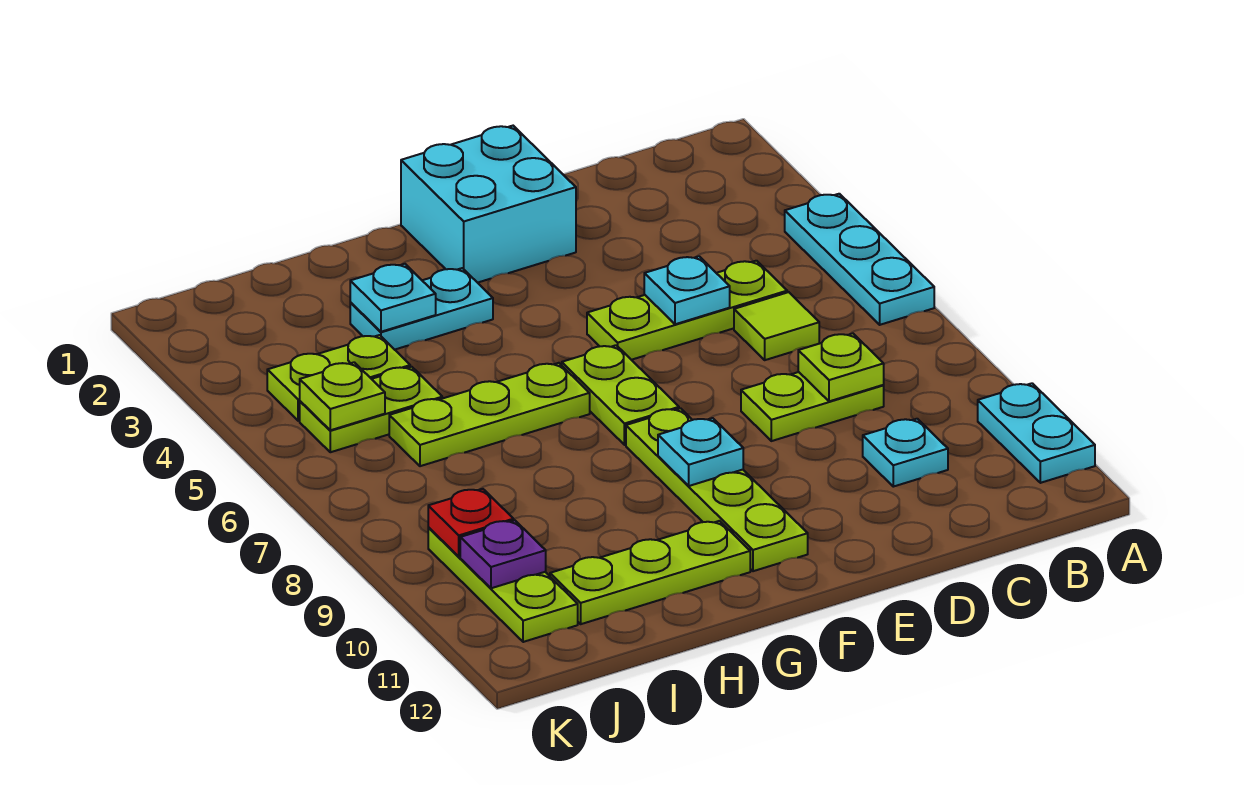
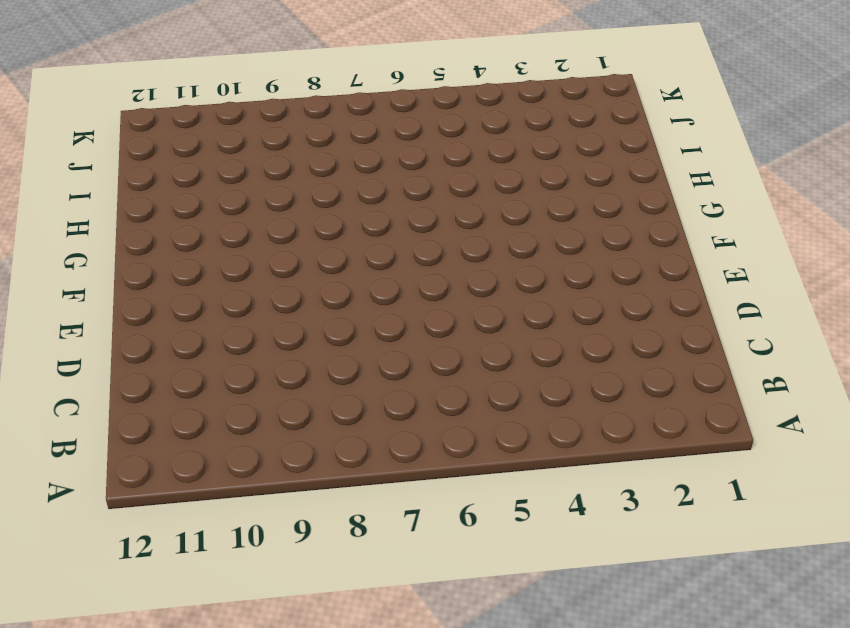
none -> cyan 1x3 plate [785,194,934,325]
none -> cyan 1x2 plate [978,383,1095,483]
none -> lime 1x3 plate [587,261,787,360]

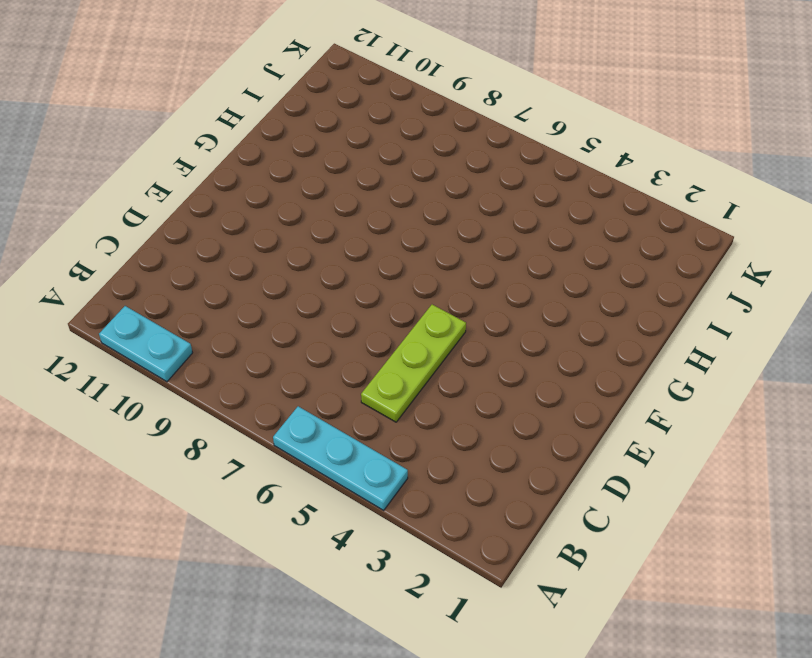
none -> lime 1x1 tile [734,292,819,360]
none -> lime 1x2 plate [741,372,884,441]
none -> cyan 1x1 plate [863,419,948,487]

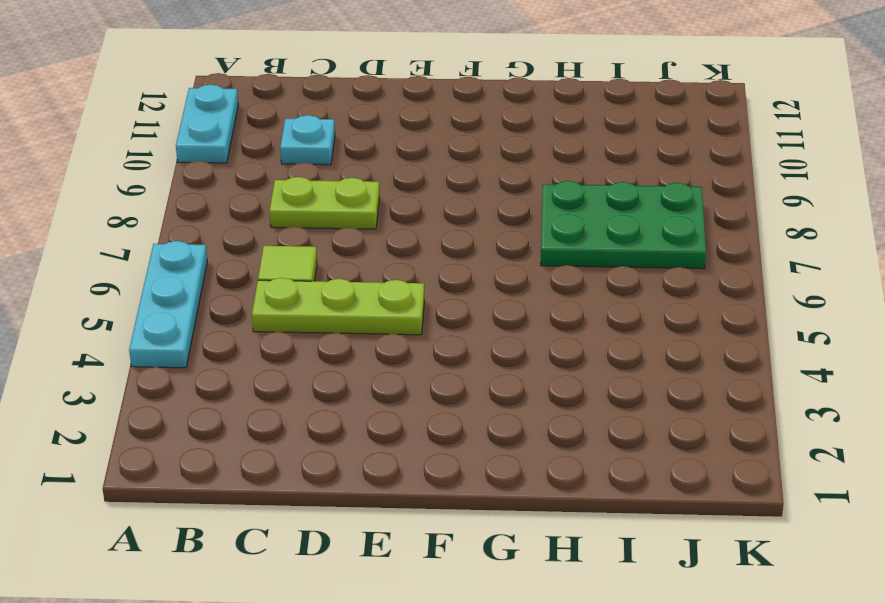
green 2x3 plate [541,181,706,269] -> none
none -> cyan 2x2 brick [401,126,576,283]
none -> lime 1x2 plate [562,345,679,445]
none -> lime 1x4 plate [626,408,808,571]

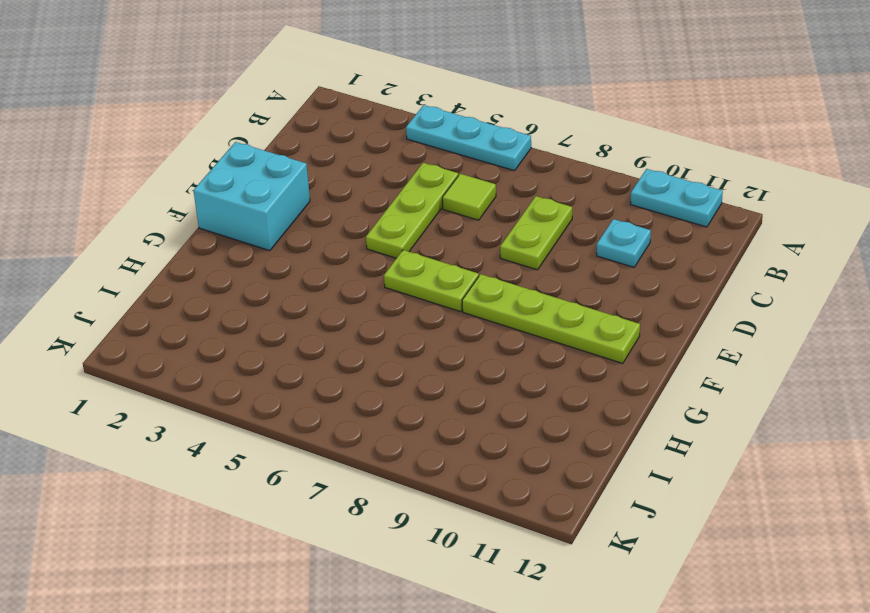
none -> cyan 1x2 plate [350,268,493,350]
none -> lime 1x3 plate [389,363,590,466]
none -> lime 1x3 plate [550,521,750,624]

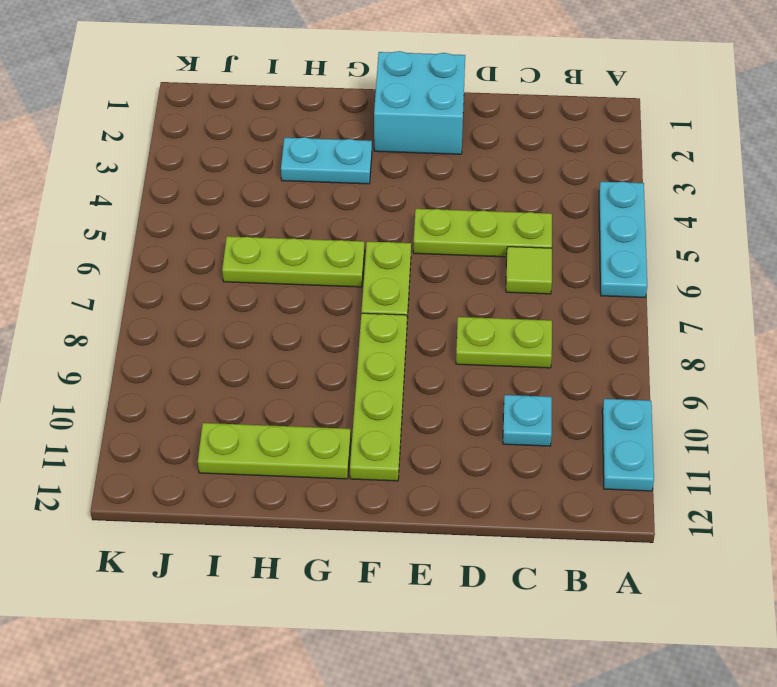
none -> lime 1x2 plate [267,335,410,421]
none -> lime 1x2 plate [300,367,442,452]
none -> lime 1x3 plate [428,528,578,642]

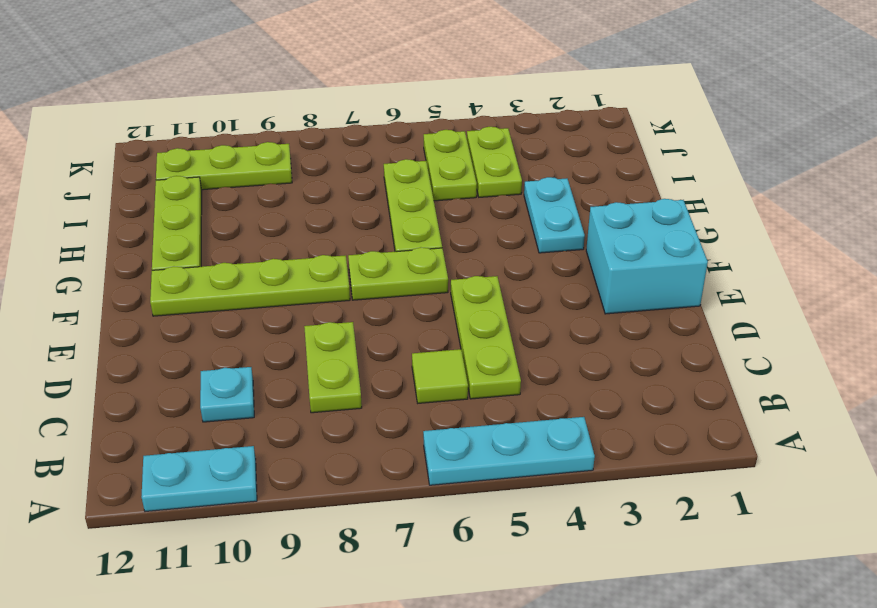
none -> lime 1x1 plate [798,333,884,401]
none -> cyan 1x1 plate [644,256,730,324]
none -> cyan 1x1 plate [658,418,743,486]

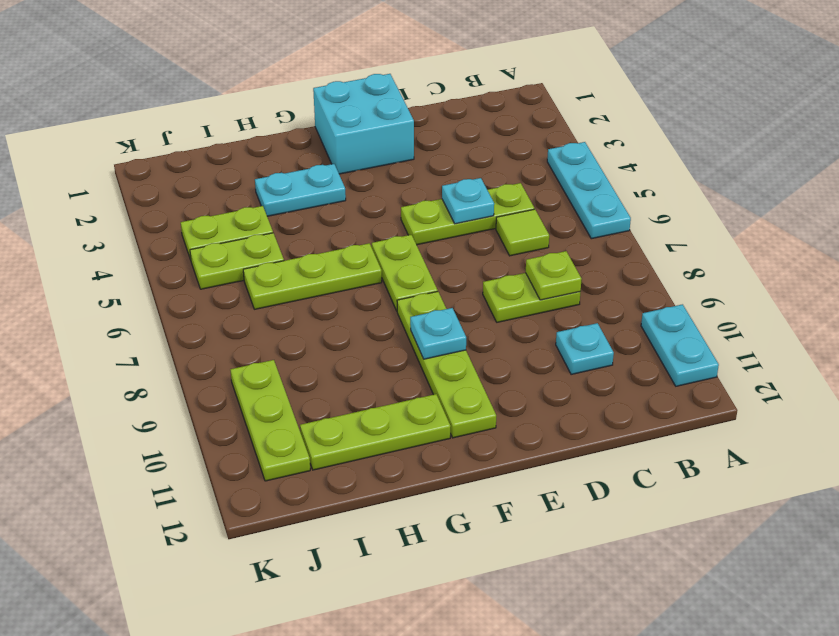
none -> cyan 1x1 plate [350,264,436,332]
none -> lime 1x1 plate [300,362,385,430]
none -> red 1x1 plate [428,489,514,557]

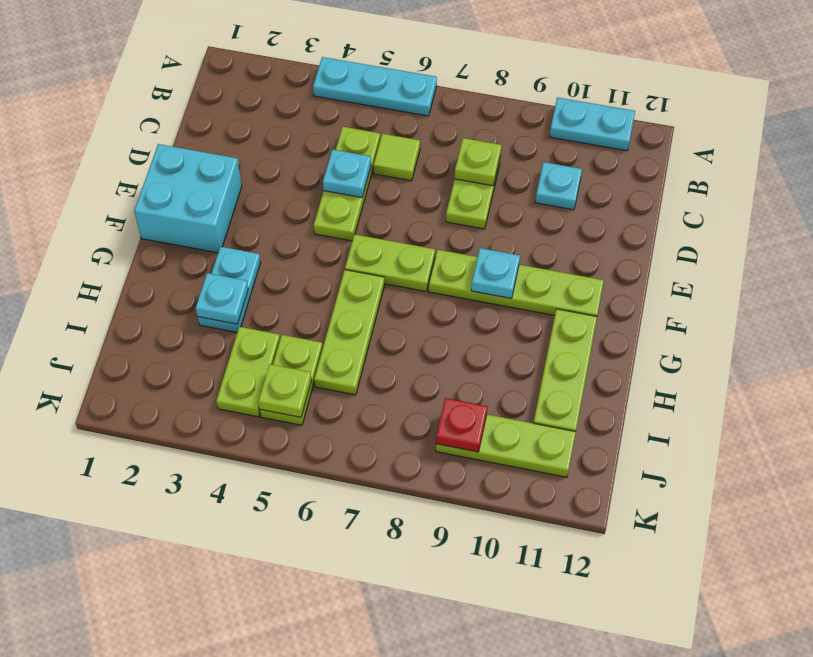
none -> purple 1x1 plate [460,520,546,588]

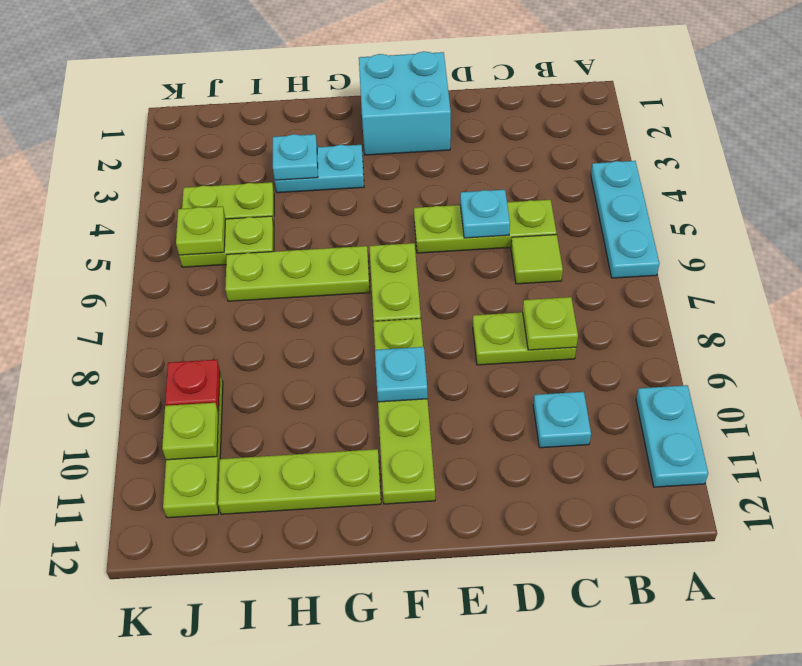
lime 1x1 plate [162,403,219,460] -> purple 1x1 plate [460,520,546,588]

